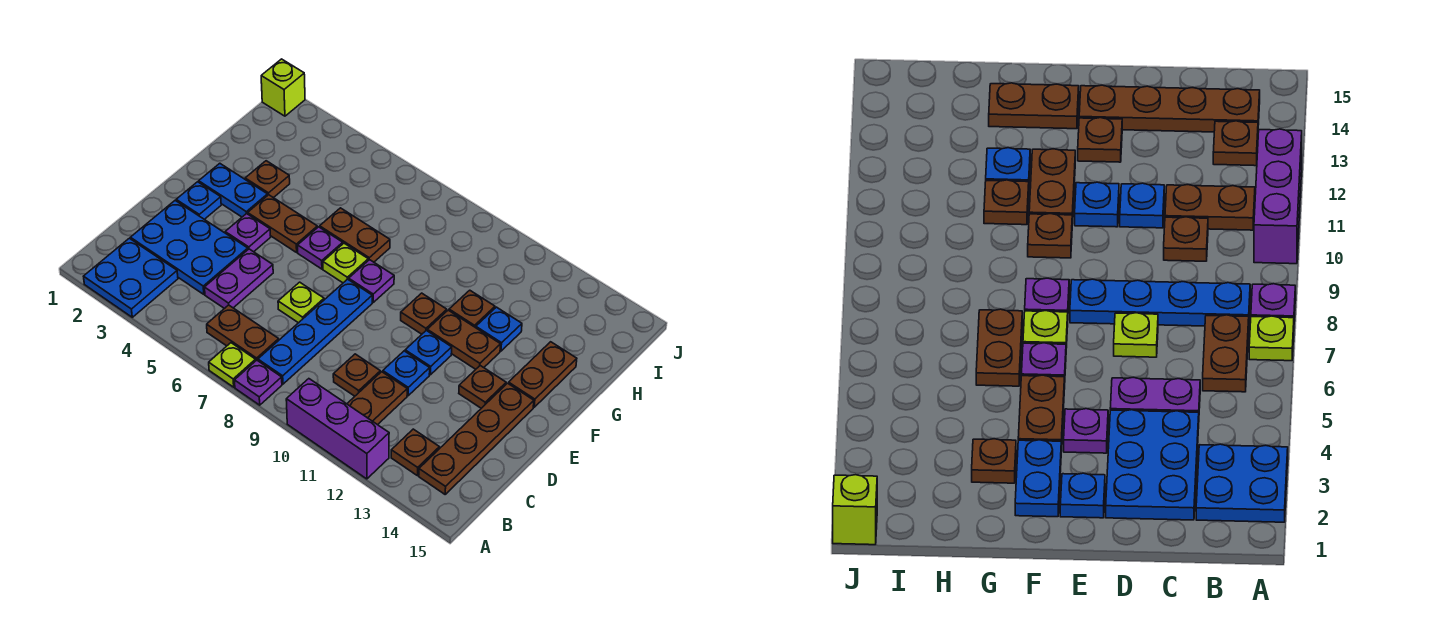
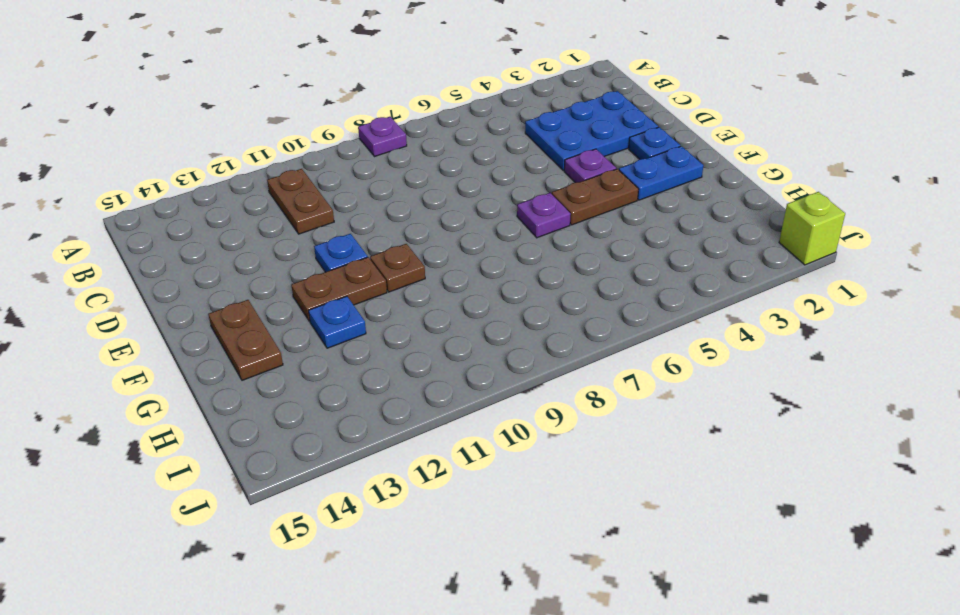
none -> blue 2x2 plate [84,238,178,317]
none -> lime 1x1 plate [209,343,256,387]
none -> purple 1x3 brick [286,379,389,479]
none -> brown 1x2 plate [207,305,279,361]

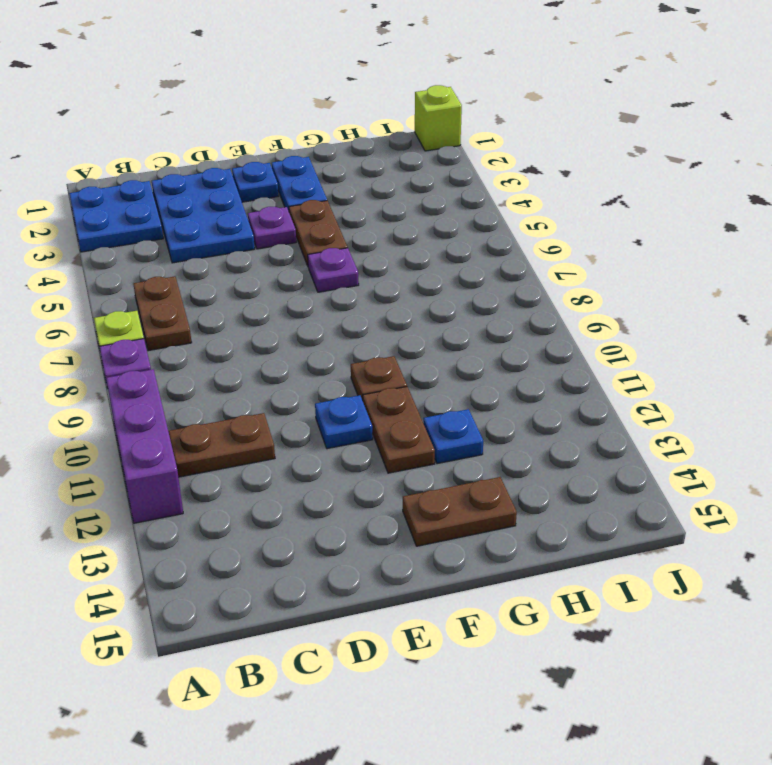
none -> blue 1x4 plate [258,279,372,384]
none -> brown 1x1 plate [391,429,439,476]
none -> brown 1x4 plate [419,383,534,494]
none -> purple 1x2 plate [205,249,273,309]

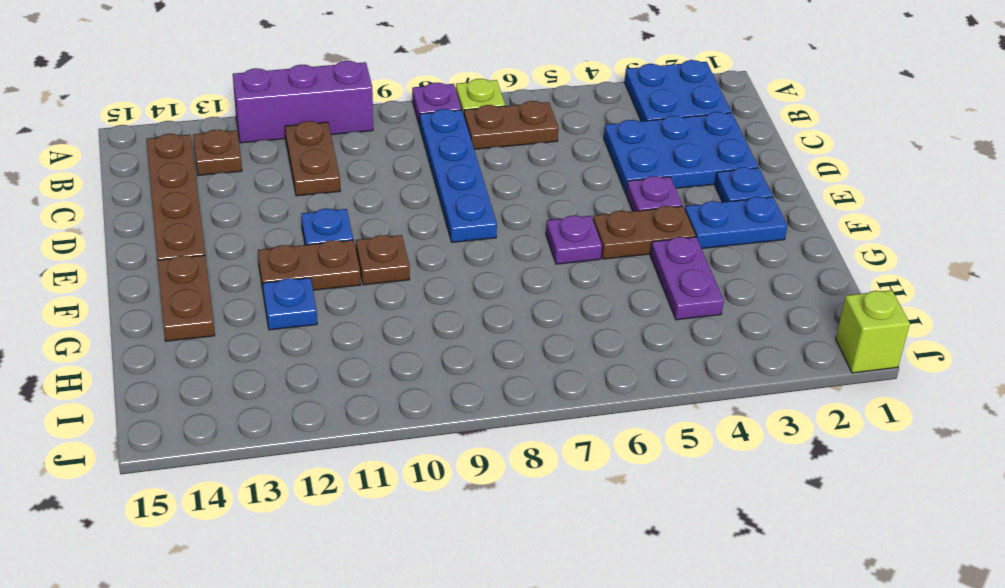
purple 1x2 plate [650,237,724,320] -> purple 1x2 plate moved to [205,249,273,309]
none -> brown 1x1 plate [333,354,380,396]
none -> lime 1x1 plate [278,282,324,323]
none -> blue 1x1 plate [383,351,430,396]
none -> brown 1x1 plate [459,366,506,408]

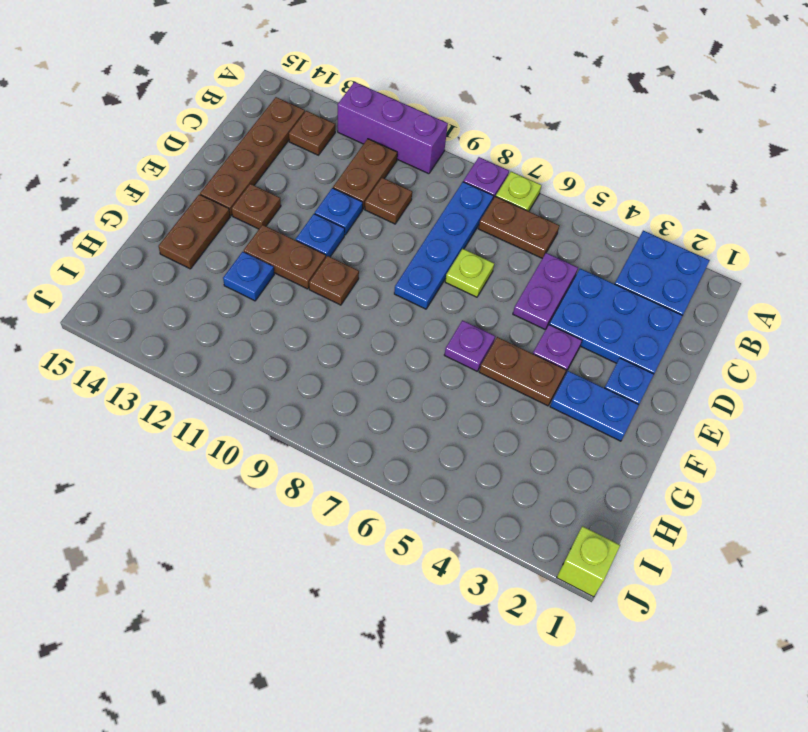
none -> lime 1x1 plate [323,243,368,283]
none -> purple 1x1 plate [349,260,394,302]
none -> brown 1x1 plate [245,161,290,198]
none -> brown 1x2 plate [320,208,390,262]

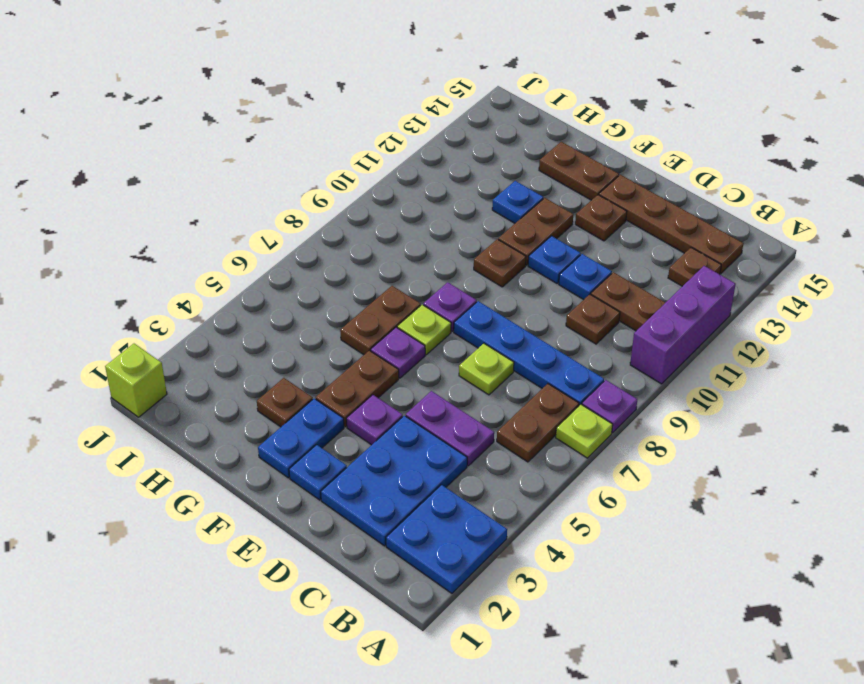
none -> brown 1x1 plate [449,290,495,328]

